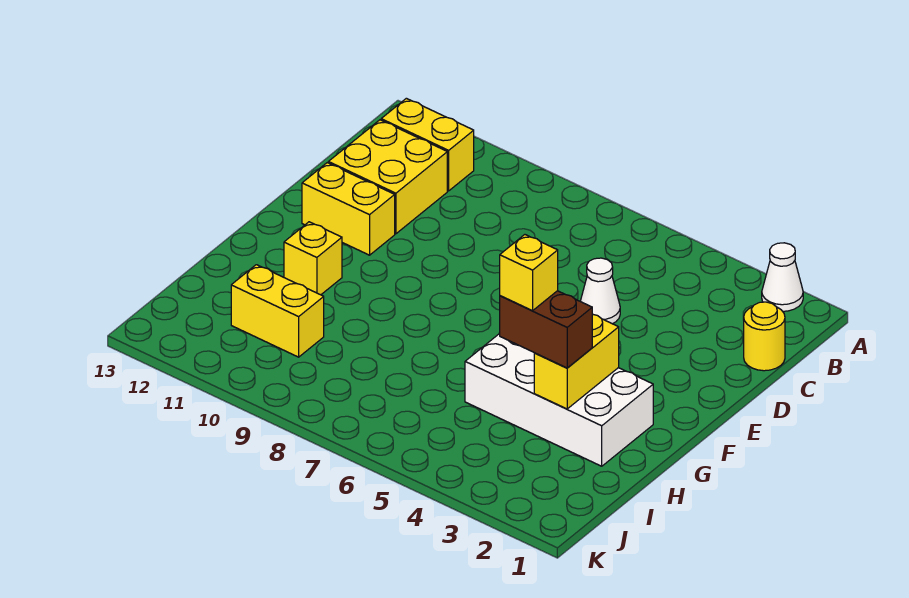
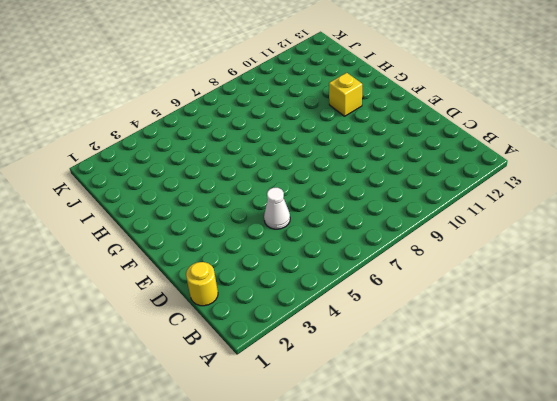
none -> white 1x1 cone [762,243,803,311]
none -> yellow 1x2 brick [381,98,474,191]
none -> yellow 2x2 brick [328,120,447,234]

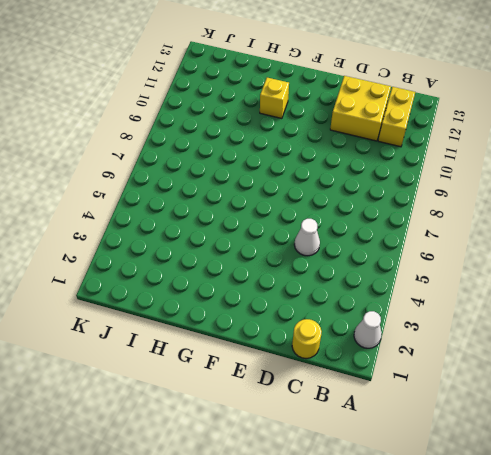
none -> yellow 1x2 brick [302,163,395,255]
none -> white 2x4 brick [465,333,653,466]
none -> yellow 1x2 brick [231,265,324,357]

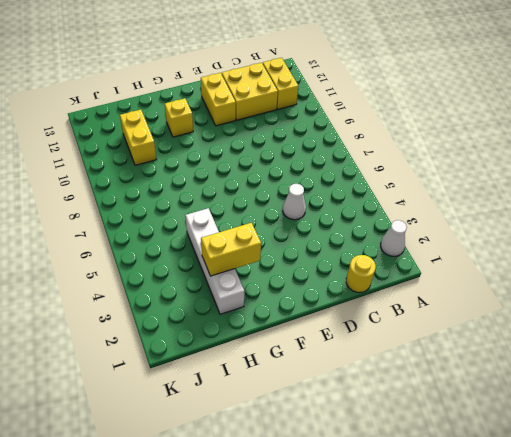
white 1x4 brick [185,208,244,314] -> white 2x4 brick [465,333,653,466]
none -> brown 1x2 brick [500,291,592,368]
none -> yellow 1x1 brick [500,235,558,311]

